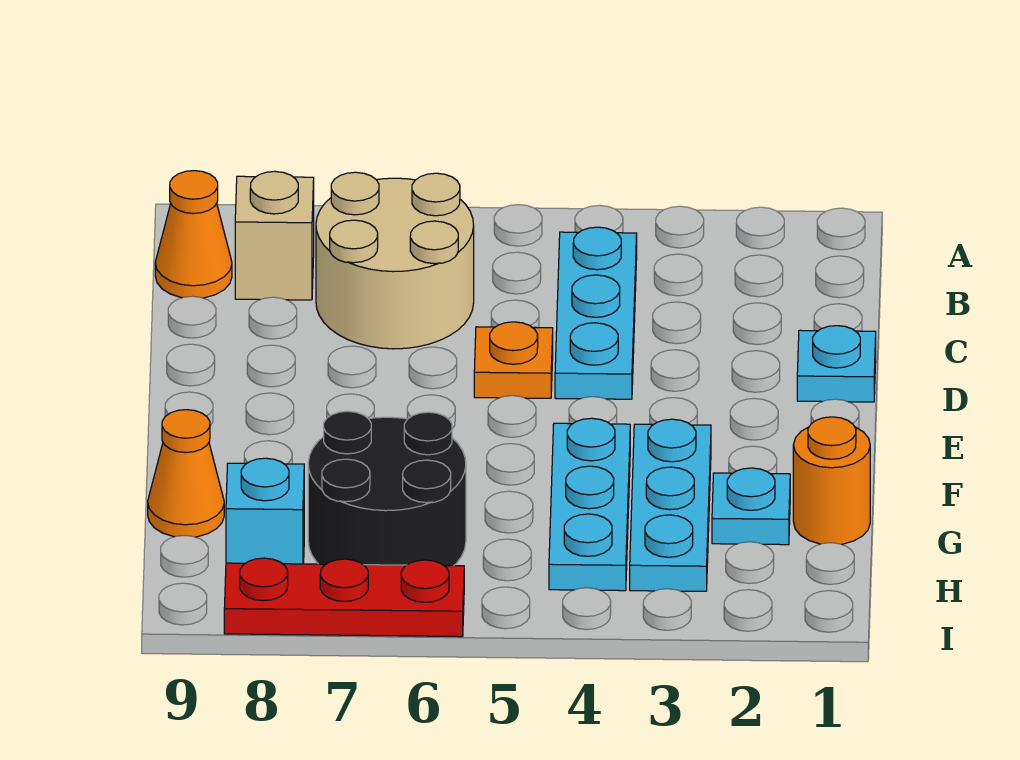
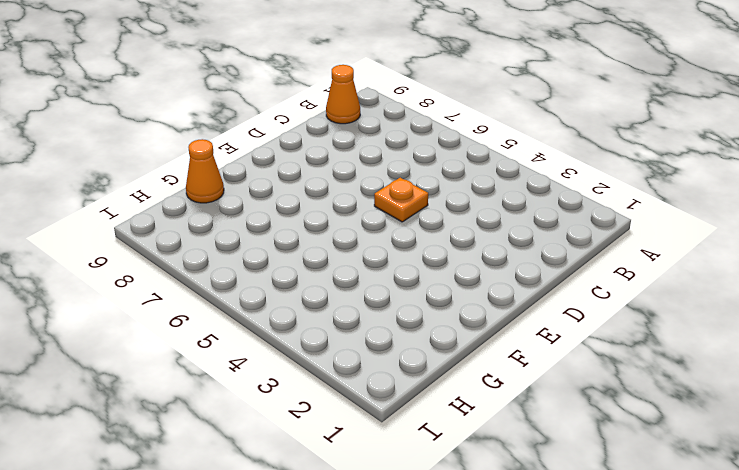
none -> cyan 1x3 plate [555,227,637,399]
none -> tan 2x2 round brick [316,172,474,349]
none -> tan 1x1 brick [235,171,314,300]

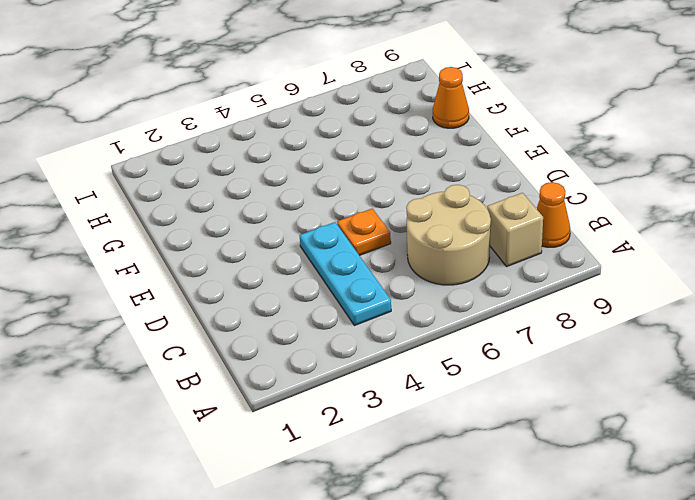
none -> cyan 1x1 plate [797,326,876,402]
none -> cyan 1x3 plate [630,419,711,591]
none -> cyan 1x3 plate [549,418,630,591]

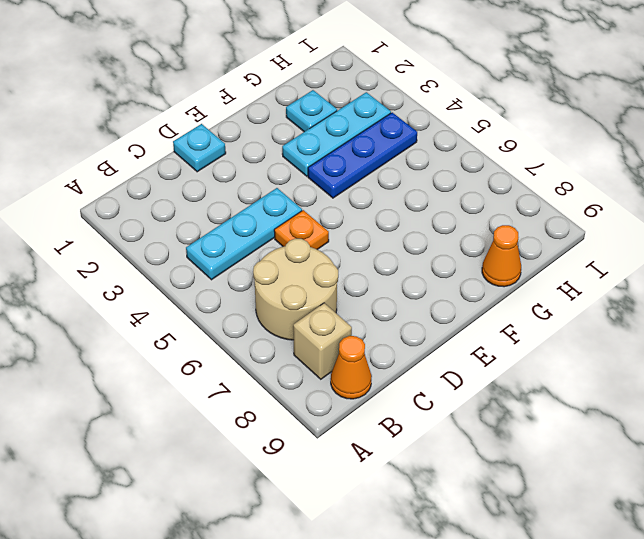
blue 1x3 plate [308,112,417,198] -> cyan 1x3 plate [549,418,630,591]
none -> orange 1x1 round brick [793,417,870,544]
none -> black 2x2 round brick [308,411,466,566]
none -> cyan 1x1 brick [226,458,304,564]

